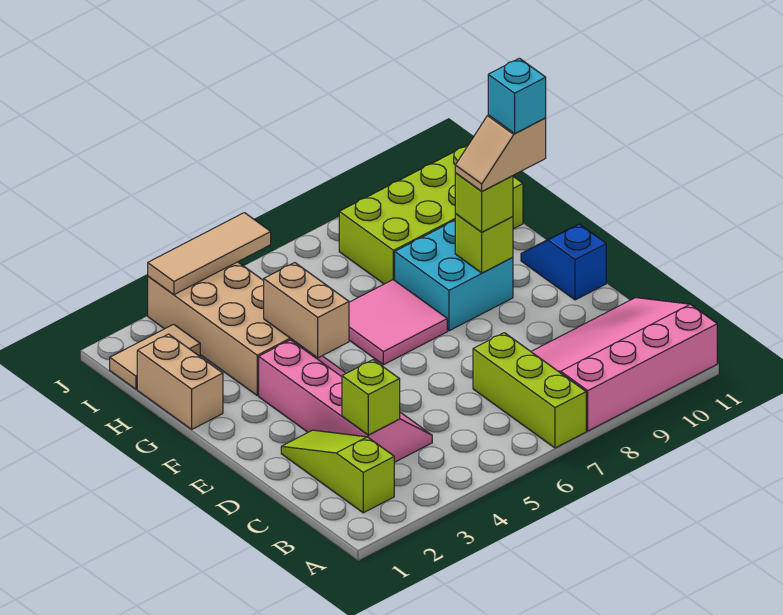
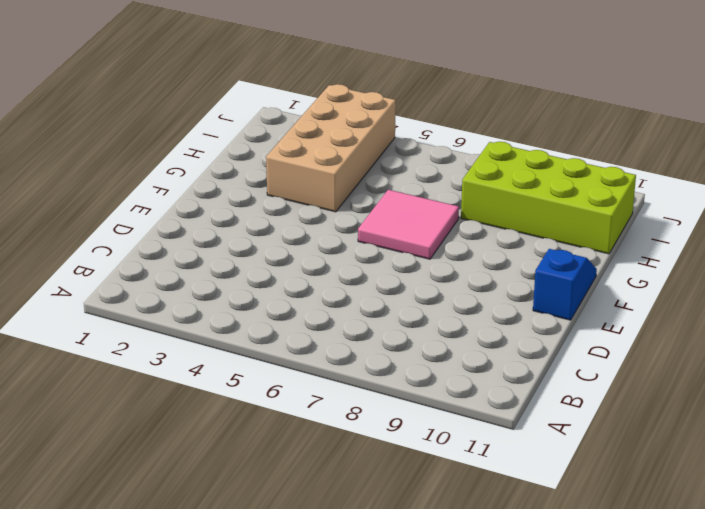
none -> lime 1x3 brick [473,333,586,448]
none -> pink 3x4 slope [531,298,717,431]
none -> lime 1x3 slope [281,430,394,513]

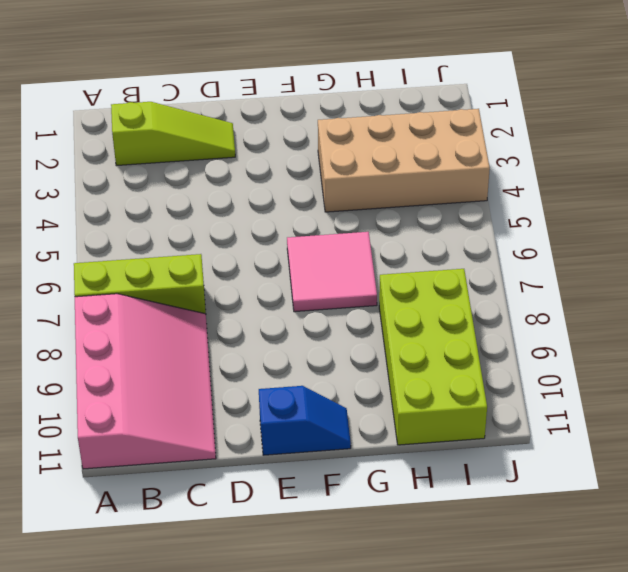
none -> pink 2x4 slope [259,340,432,462]
none -> cyan 2x2 brick [395,221,513,331]
none -> tan 1x2 brick [137,334,223,429]

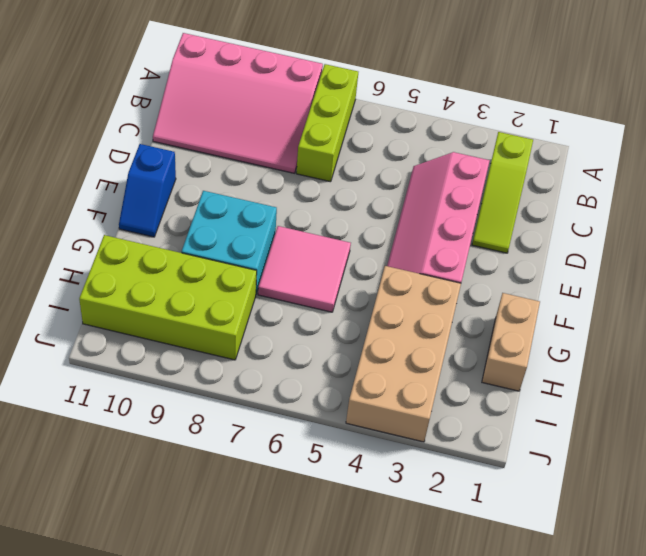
none -> tan 1x2 tile [110,324,200,389]
none -> lime 1x1 brick [342,360,400,435]
none -> tan 1x2 brick [264,263,349,358]

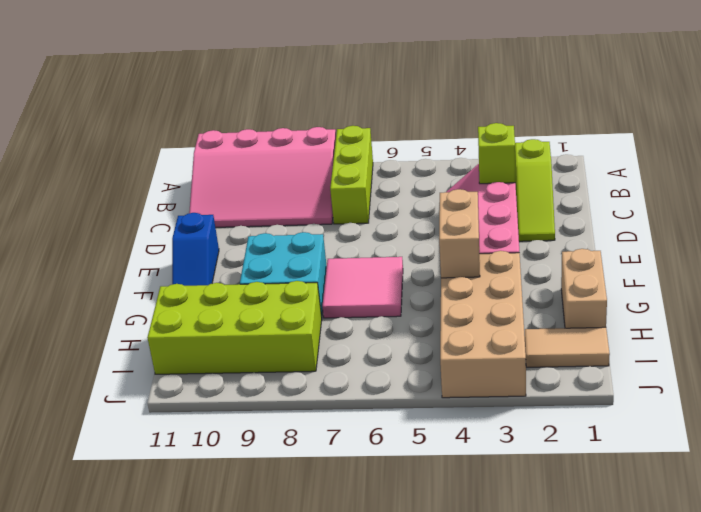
none -> lime 1x1 brick [455,214,513,273]
none -> tan 1x3 tile [148,213,271,295]
none -> lime 1x1 brick [455,173,513,232]

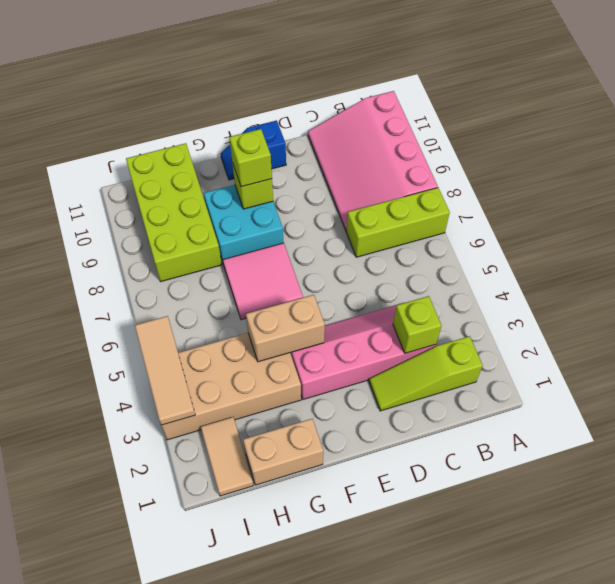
none -> tan 1x2 slope [455,115,546,191]
none -> cyan 1x1 brick [488,58,546,134]

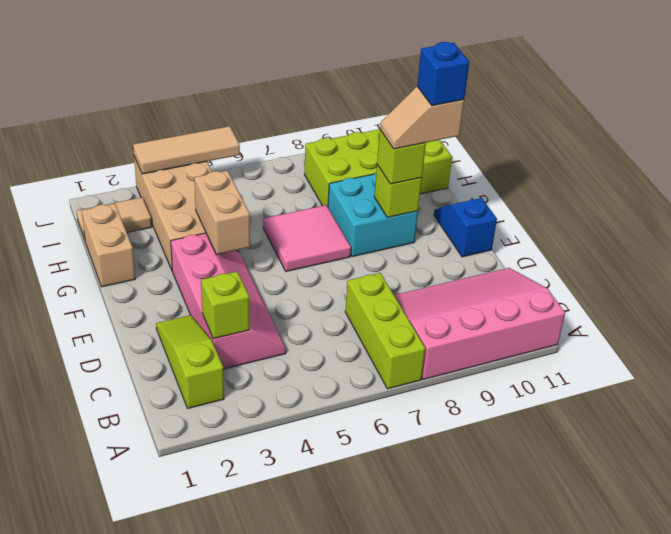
blue 1x1 brick [417,42,469,106] -> cyan 1x1 brick [488,58,546,134]

